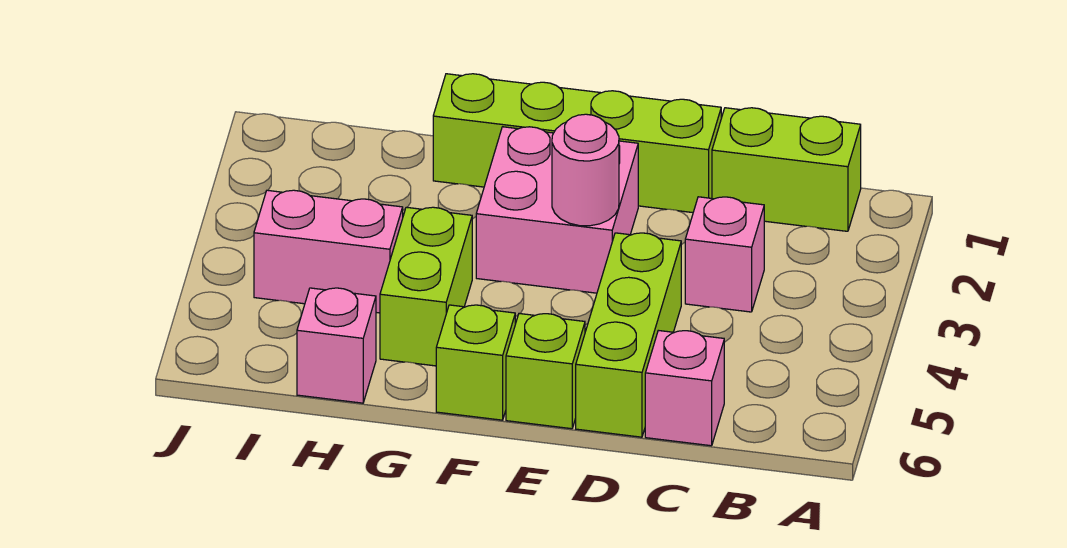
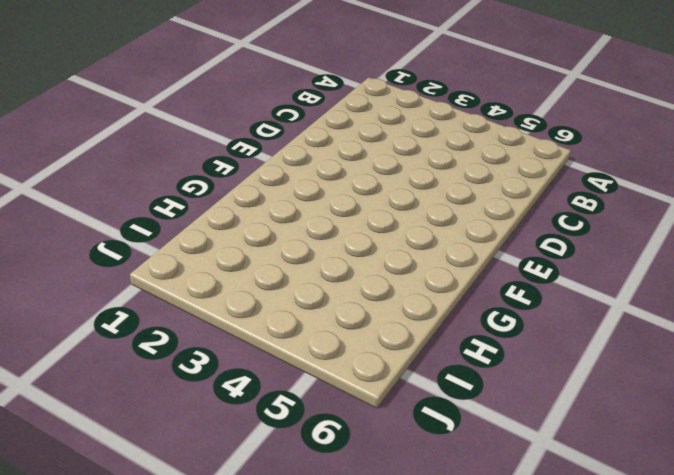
none -> lime 1x2 brick [712,108,861,231]
none -> pink 1x1 brick [685,197,764,312]
none -> pink 1x1 brick [645,330,724,446]

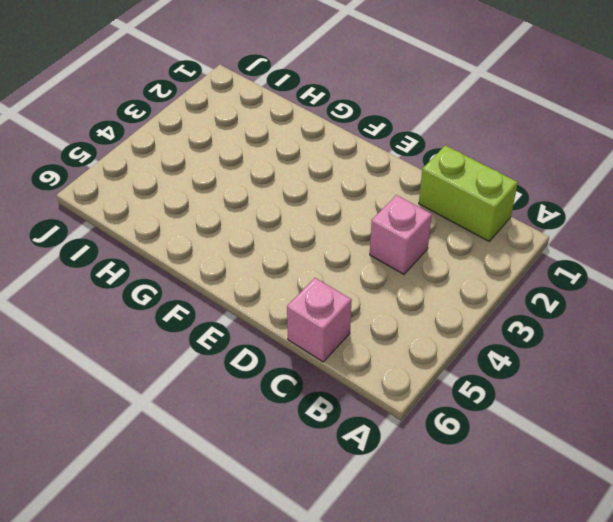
none -> lime 1x4 brick [433,74,721,213]
none -> lime 1x3 brick [576,233,681,437]
none -> pink 2x2 brick [476,127,638,293]

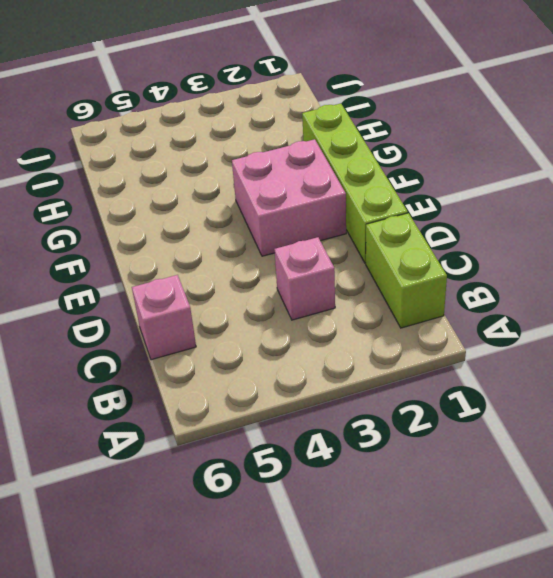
none -> lime 1x3 brick [576,233,681,437]
none -> lime 1x1 brick [506,314,585,429]
none -> lime 1x1 brick [436,305,515,420]

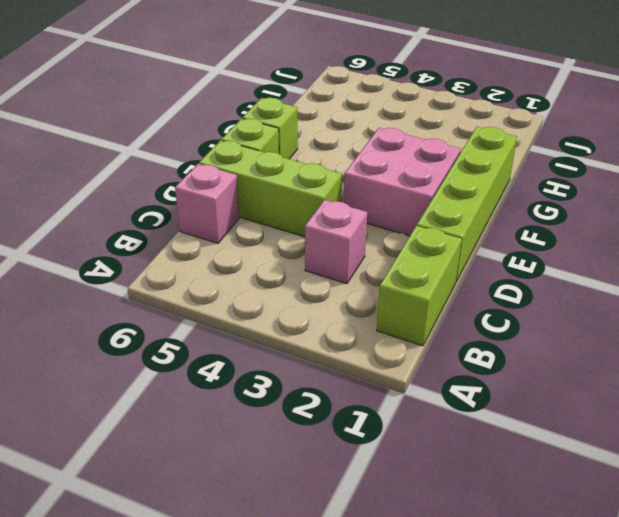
none -> lime 1x2 brick [380,207,472,366]
none -> pink 1x2 brick [254,190,403,313]
none -> pink 1x1 brick [297,288,376,403]

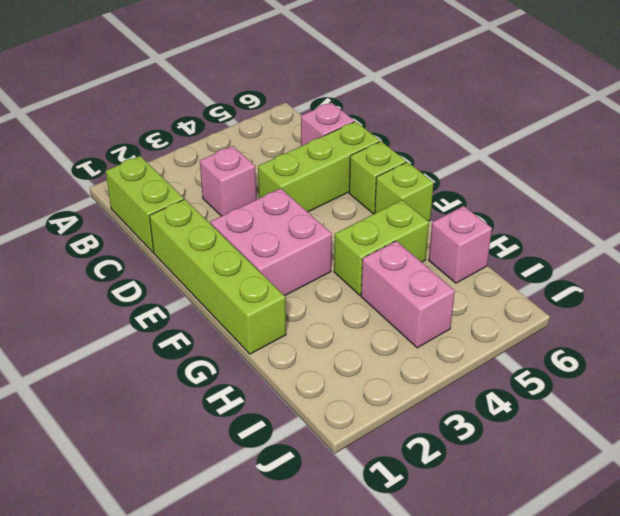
none -> pink 1x1 round brick [552,114,619,226]

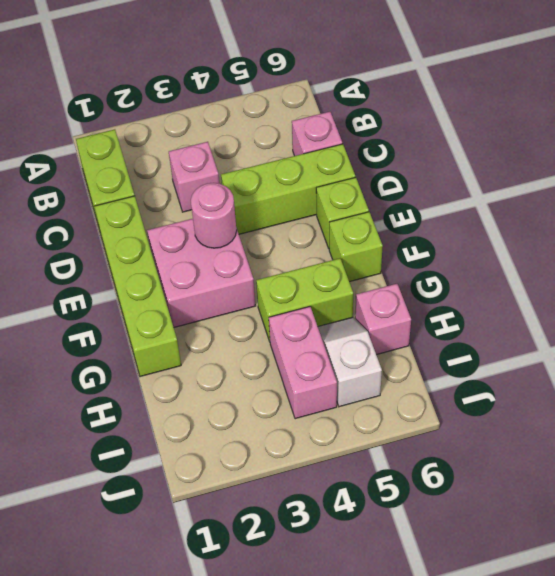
white 1x2 slope [318,317,382,407] -> none

